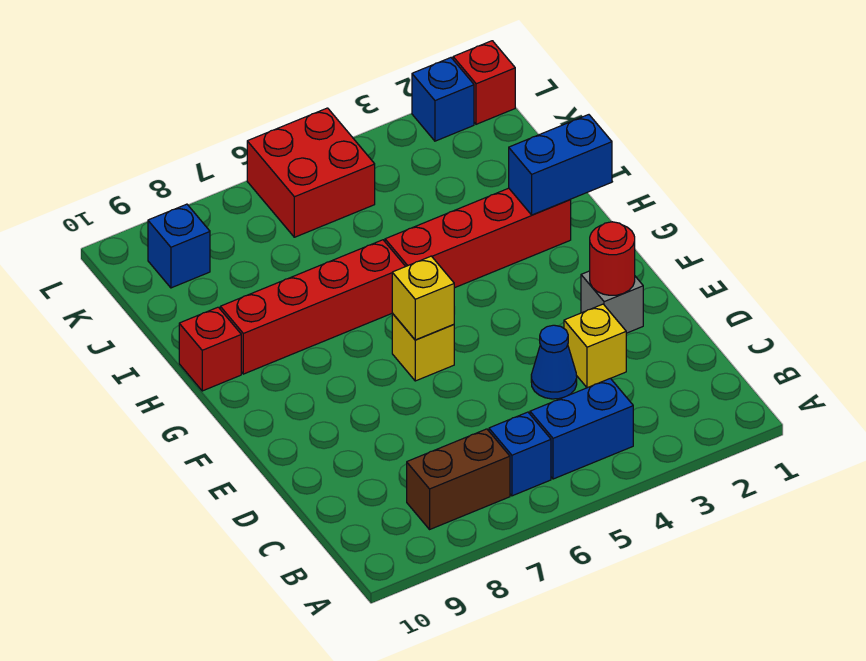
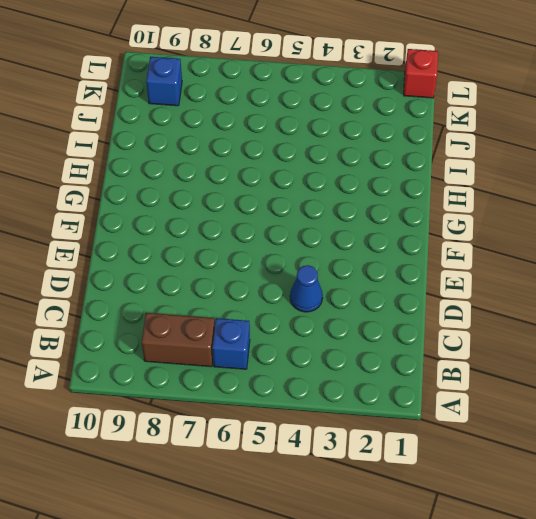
none -> blue 1x2 brick [530,378,633,479]
none -> yellow 1x1 brick [564,304,626,388]
none -> grey 1x1 brick [581,271,643,333]

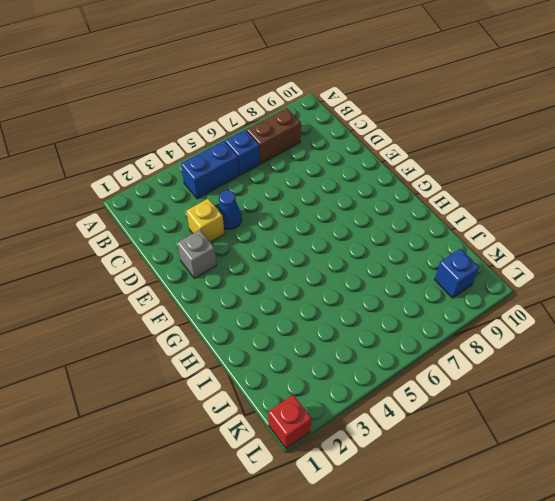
none -> yellow 1x1 brick [392,313,454,381]
none -> red 1x4 brick [385,188,571,288]
none -> red 1x4 brick [220,240,406,374]

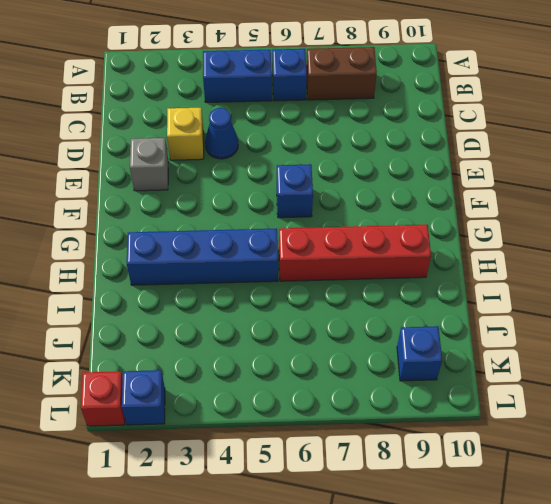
blue 1x1 brick [277,164,313,218] -> yellow 1x1 brick [392,313,454,381]
blue 1x4 brick [127,229,278,285] -> red 1x4 brick [385,188,571,288]
none -> red 1x1 brick [179,307,241,391]
none -> red 2x2 brick [247,108,375,237]
none -> red 1x1 round brick [590,222,635,295]

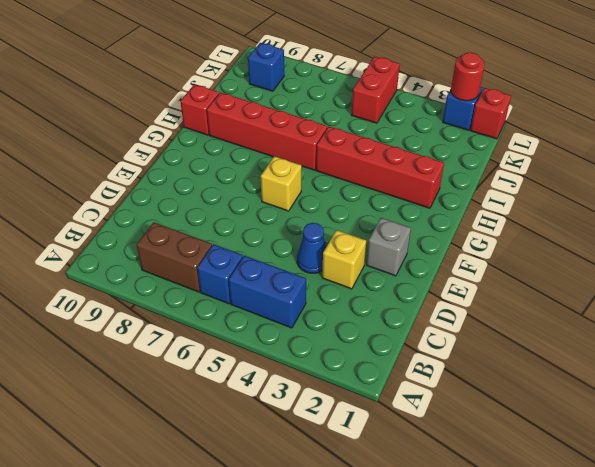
red 1x2 brick [351,56,400,123] -> red 2x2 brick [247,108,375,237]
red 1x1 round brick [451,52,485,101] -> red 1x1 round brick moved to [590,222,635,295]
none -> yellow 1x1 brick [392,256,454,340]
none -> blue 1x2 brick [509,115,612,215]

